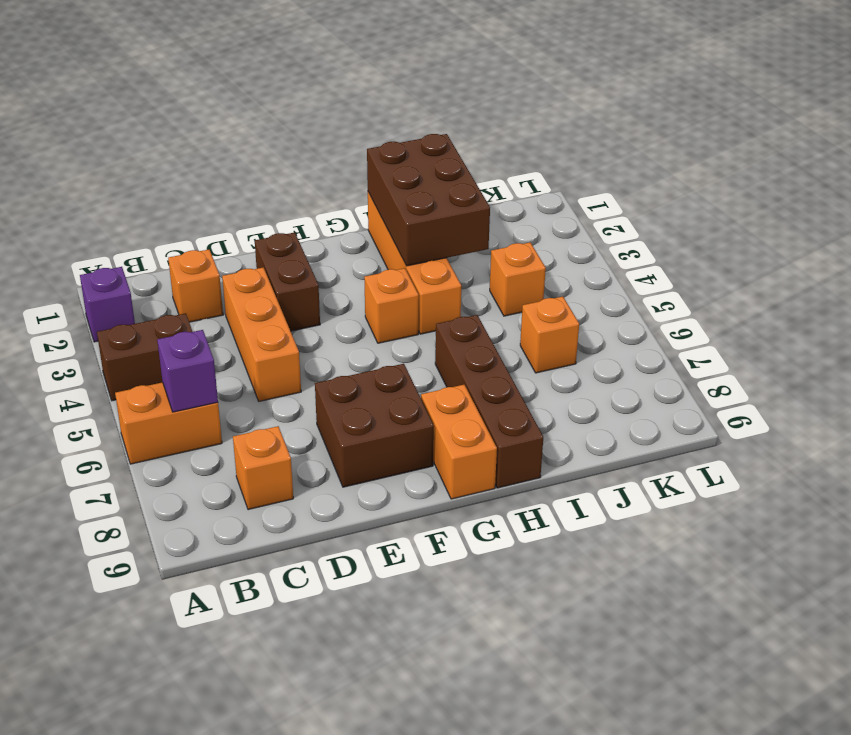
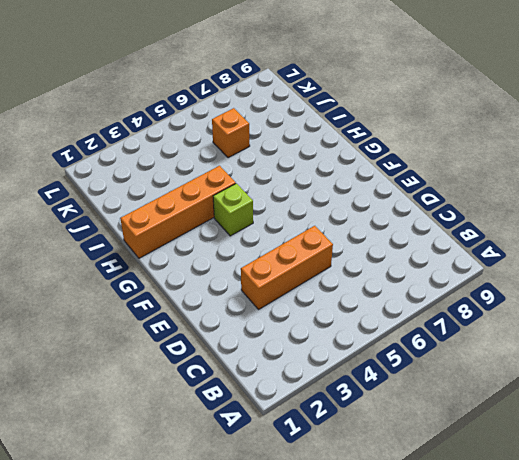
lime 1x1 brick [213,183,253,236] -> orange 1x1 brick [364,268,419,343]
none -> purple 1x1 brick [80,267,135,342]
none -> brown 1x2 brick [97,313,193,401]
none -> orange 1x2 brick [115,382,222,464]

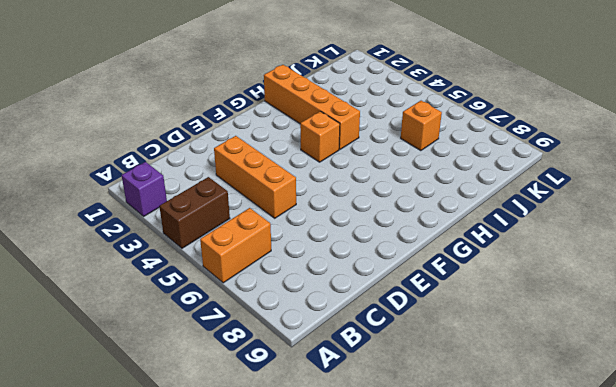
none -> orange 1x1 brick [168,250,223,322]
none -> orange 1x1 brick [233,426,293,510]
none -> brown 1x2 brick [255,232,320,331]

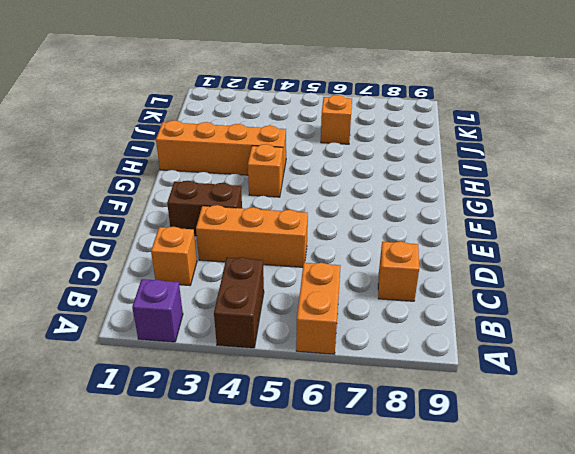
none -> brown 2x2 brick [315,364,434,487]
none -> orange 1x2 brick [421,385,497,499]
none -> brown 1x4 brick [435,315,543,488]

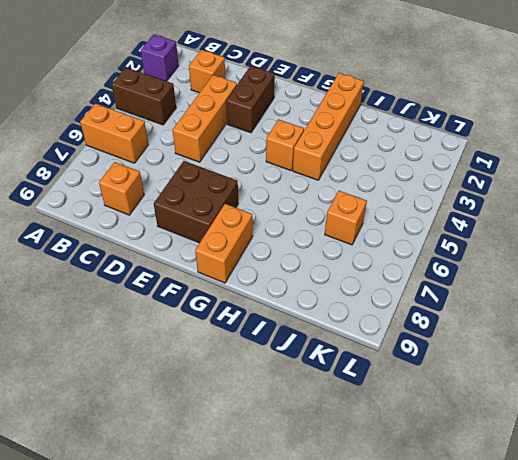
none -> brown 1x4 brick [435,315,543,488]
none -> orange 1x1 brick [490,243,546,316]
none -> purple 1x1 brick [157,330,218,412]

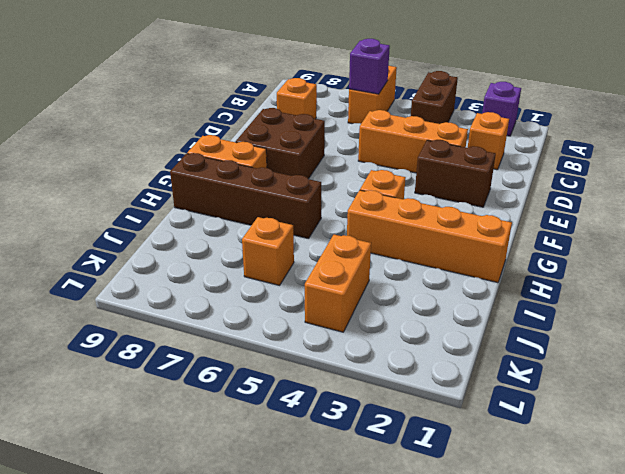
orange 1x2 brick [305,235,371,332] -> orange 1x1 brick [490,243,546,316]
none -> brown 2x3 brick [367,134,490,266]

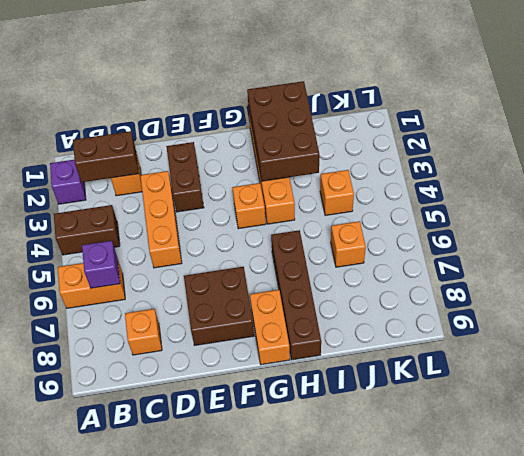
brown 1x2 brick [73,131,139,182] -> none

